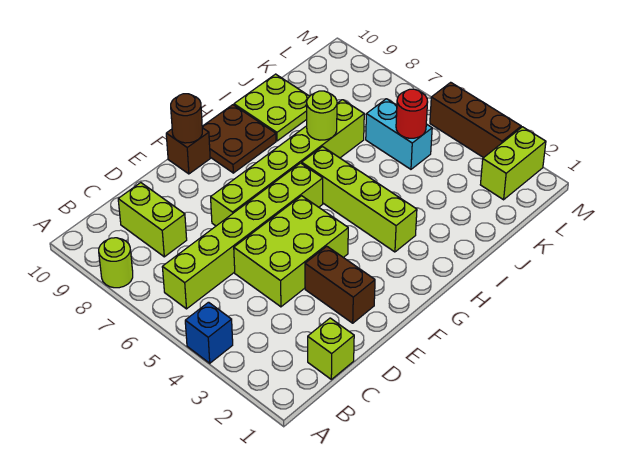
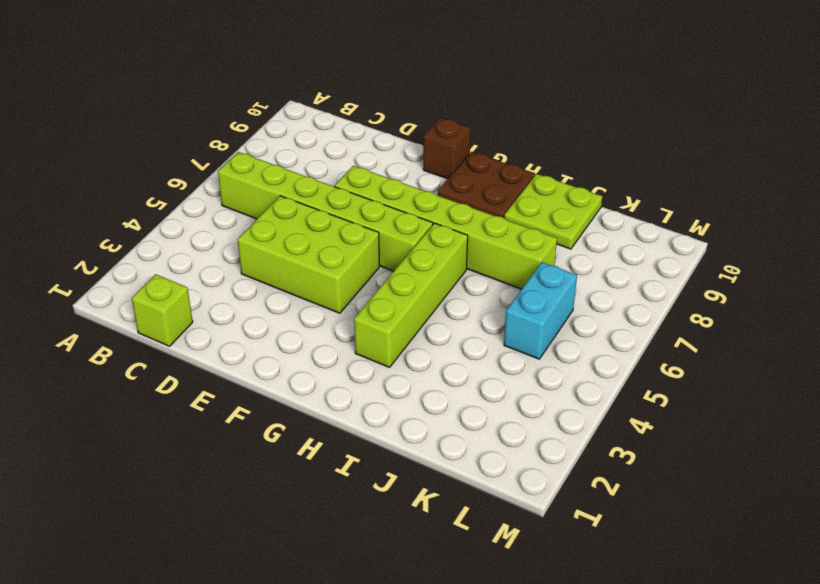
none -> blue 1x1 brick [185,302,233,363]
none -> lime 1x1 round brick [99,238,133,288]
none -> lime 1x2 brick [118,183,187,257]

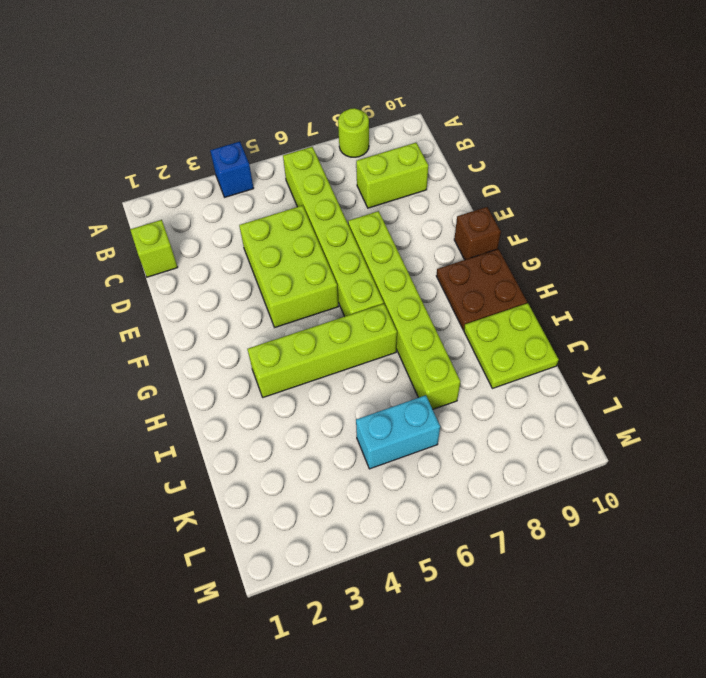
none -> brown 1x2 brick [305,246,375,323]
none -> lime 1x2 brick [480,127,546,200]
none -> brown 1x3 brick [430,82,521,158]

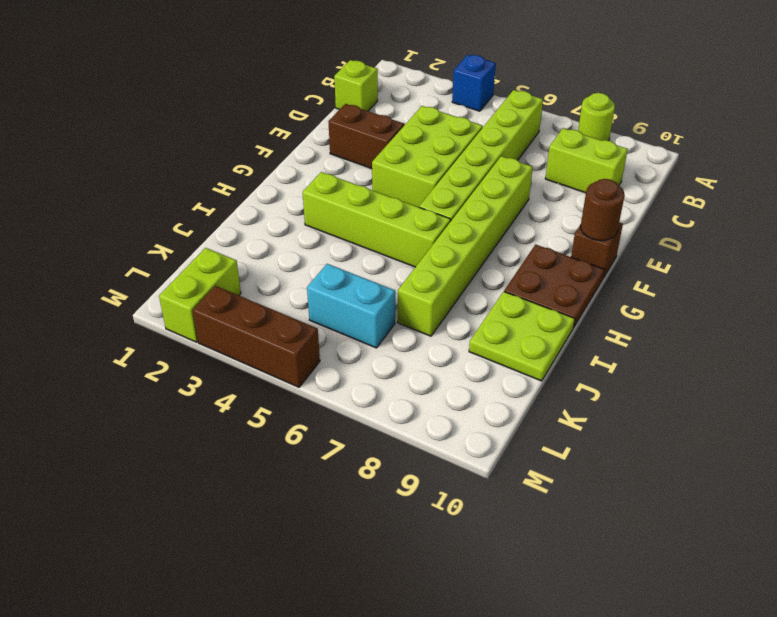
none -> lime 1x1 round brick [307,91,337,140]
none -> red 1x1 round brick [396,89,428,138]

